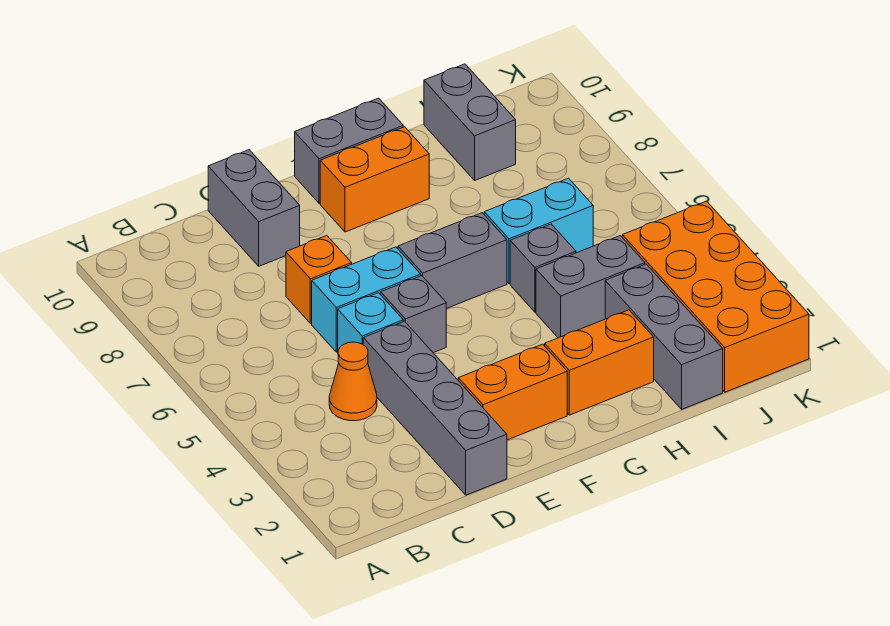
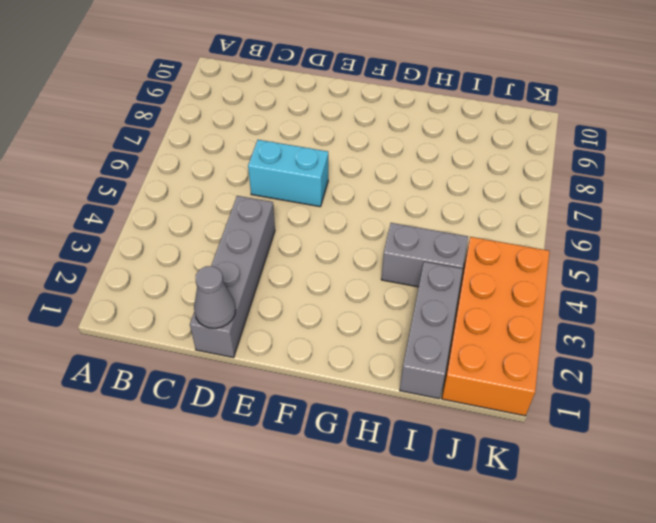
grey 1x1 cone [194,266,236,328] -> none
none -> orange 1x1 cone [329,342,377,421]
none -> cyan 1x1 brick [338,293,403,350]
none -> orange 1x1 brick [286,236,352,324]

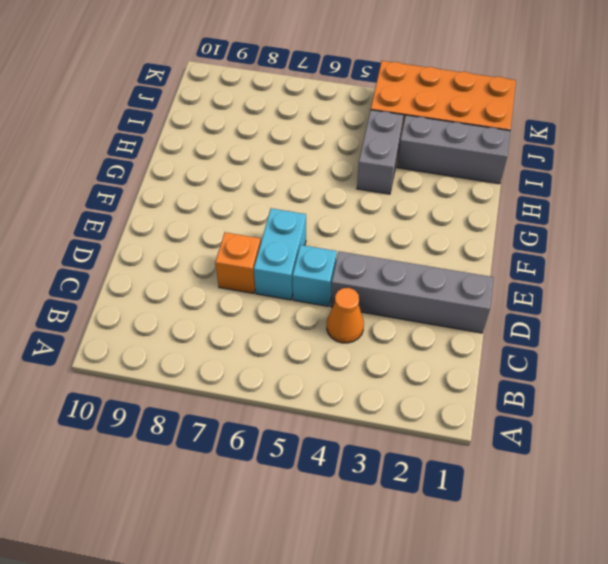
none -> grey 1x2 brick [208,150,300,266]
none -> orange 1x2 brick [458,344,567,440]
none -> grey 1x1 brick [381,276,446,353]

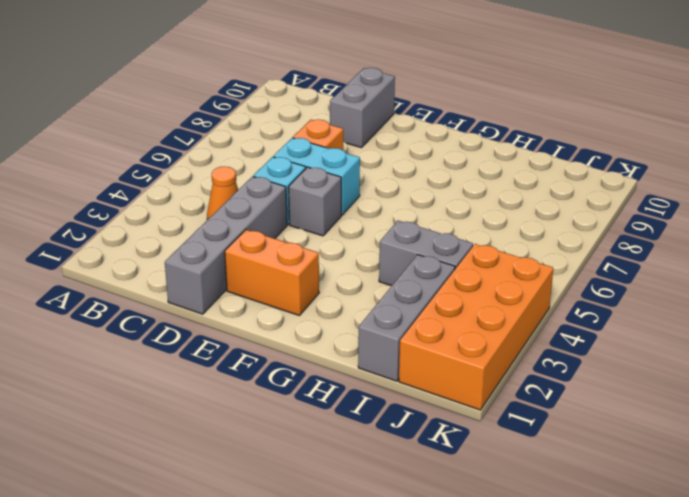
none -> grey 1x2 brick [398,213,507,309]
none -> orange 1x2 brick [320,127,429,232]
none -> grey 1x2 brick [295,98,403,203]

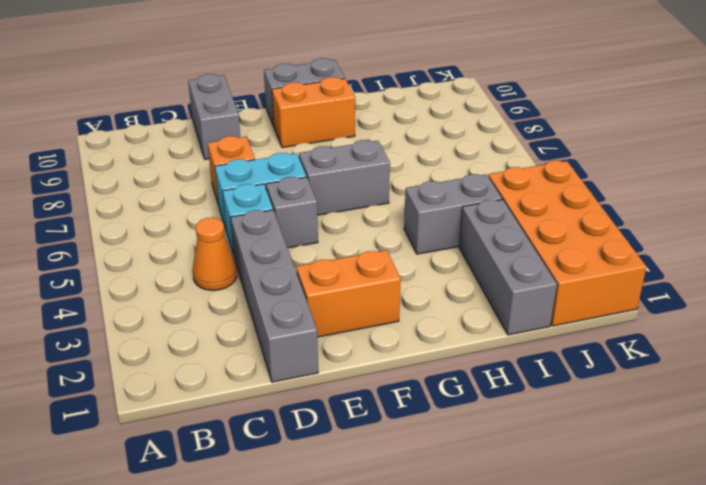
none -> orange 1x2 brick [545,310,654,415]
none -> grey 1x1 brick [510,224,576,312]
none -> cyan 1x2 brick [484,178,593,284]

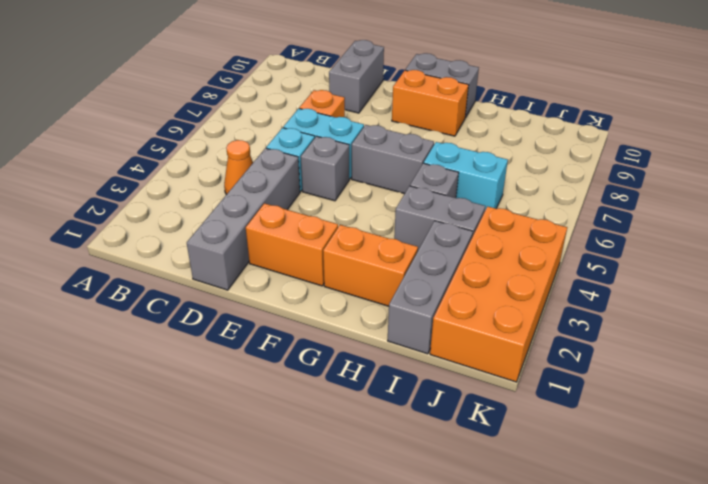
none -> grey 1x2 brick [424,64,516,180]

